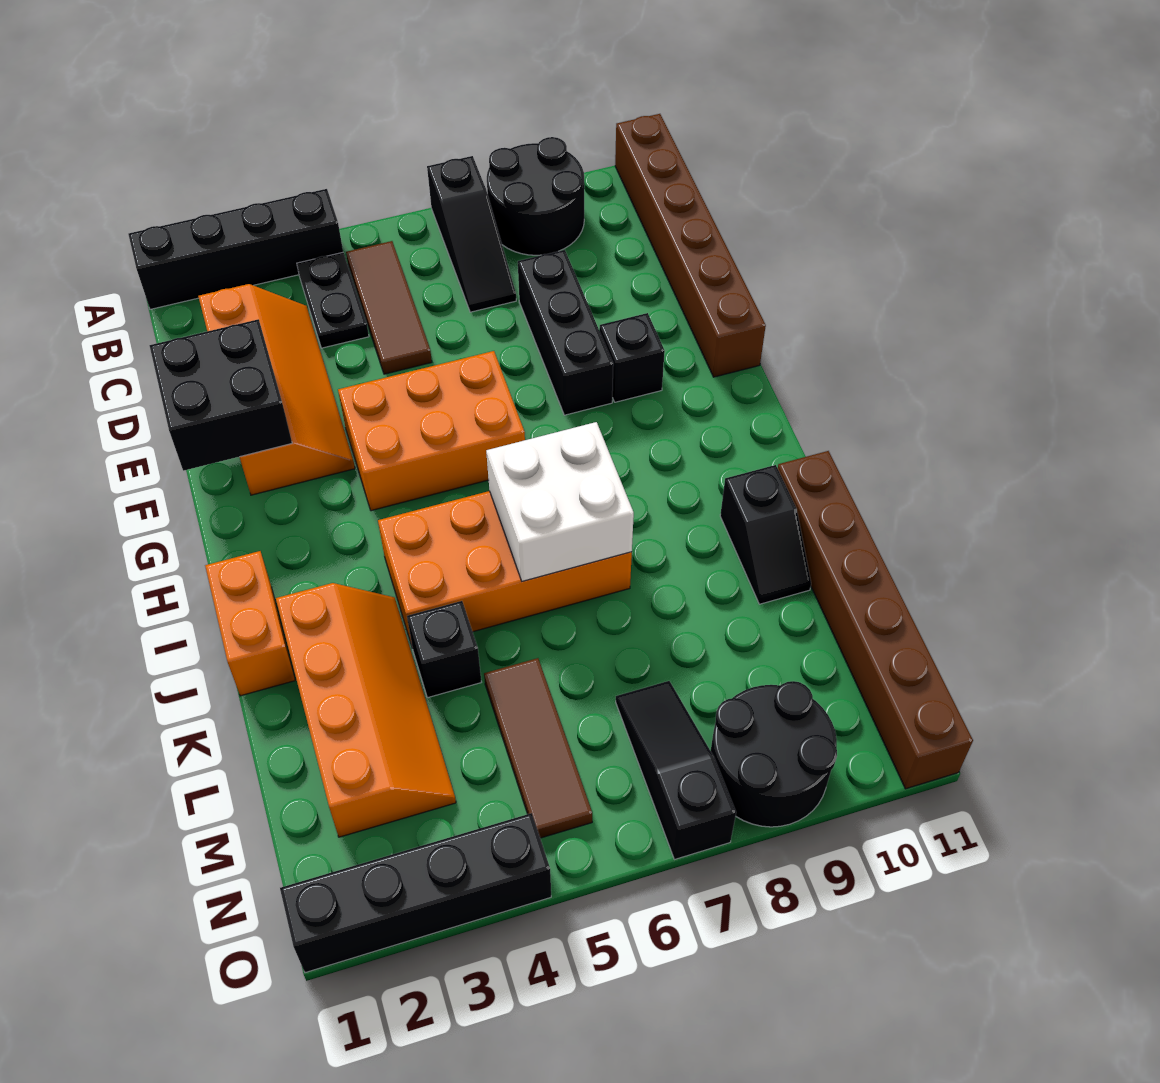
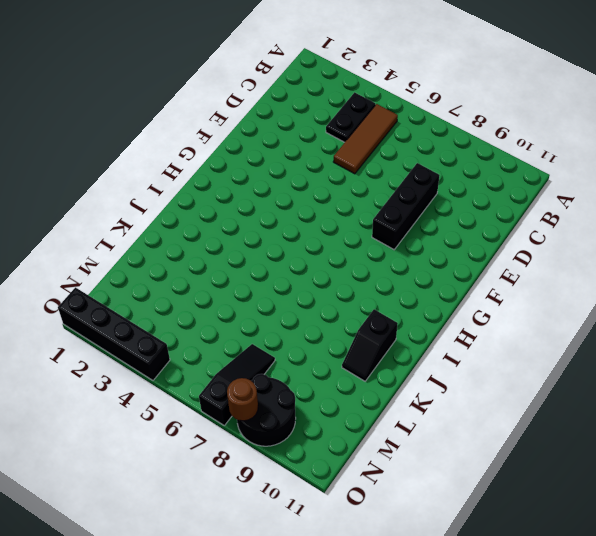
brown 1x1 round brick [227,378,258,421] -> none
none -> black 1x4 brick [128,189,343,309]
none -> black 1x3 slope [427,156,516,312]
none -> black 2x2 round brick [487,137,584,255]

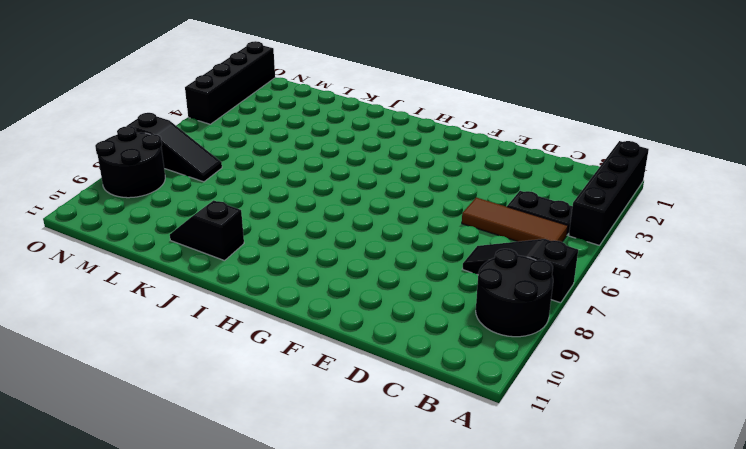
none -> brown 1x6 brick [615,114,766,377]
none -> orange 2x4 slope [198,284,355,495]
none -> black 1x3 brick [518,250,613,415]

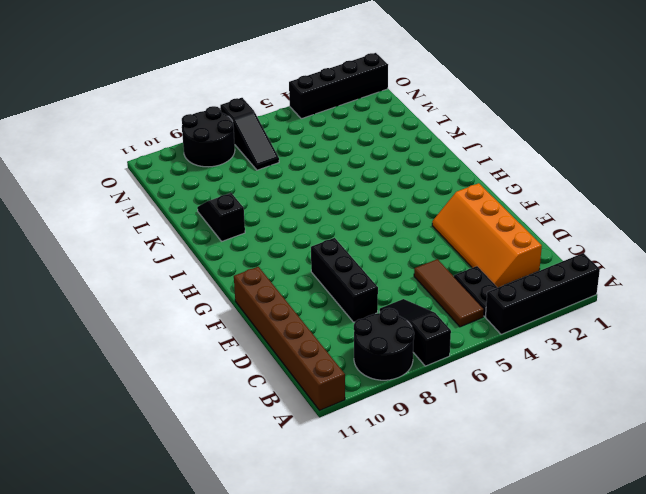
none -> orange 2x3 brick [338,351,525,511]
none -> black 1x1 brick [599,313,665,402]
none -> orange 1x2 brick [205,551,295,696]

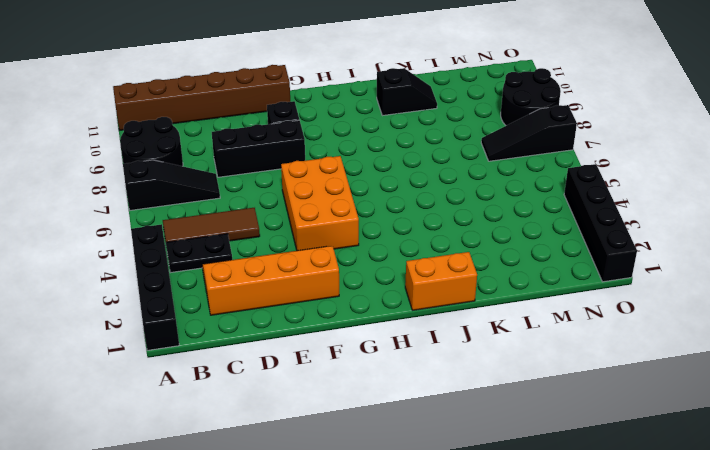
none -> orange 2x4 brick [378,491,632,645]
none -> orange 2x4 slope [276,583,456,837]
none -> brown 1x6 brick [778,451,973,789]

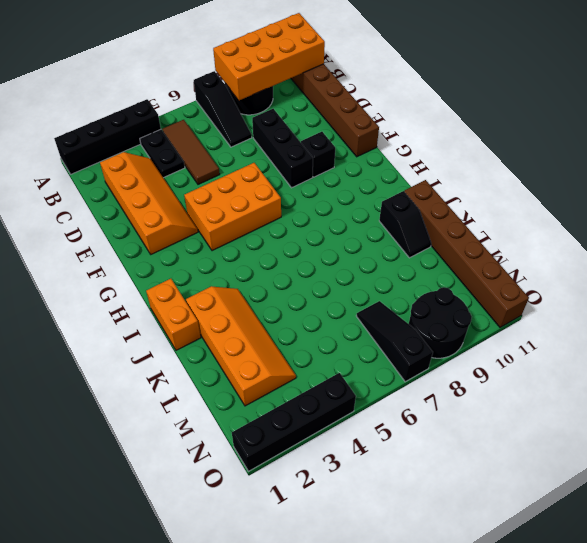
orange 2x4 brick [213,13,325,100] -> orange 2x4 brick moved to [378,491,632,645]
none -> black 1x1 brick [407,601,481,698]
none -> brown 1x3 tile [484,658,592,838]
none -> black 2x2 brick [149,319,292,471]

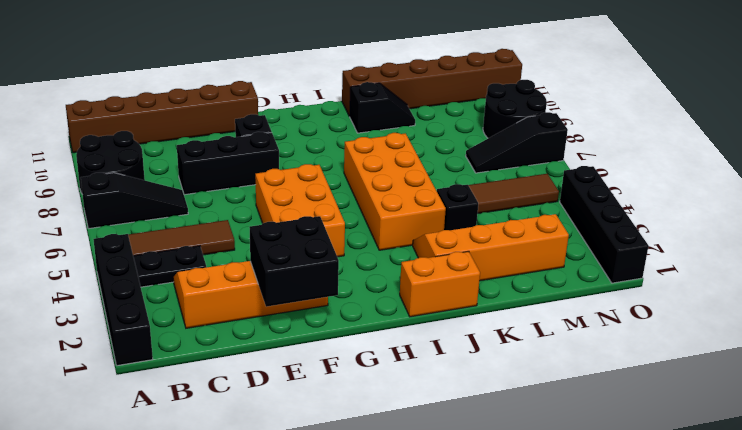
none -> white 2x2 brick [486,422,634,581]

